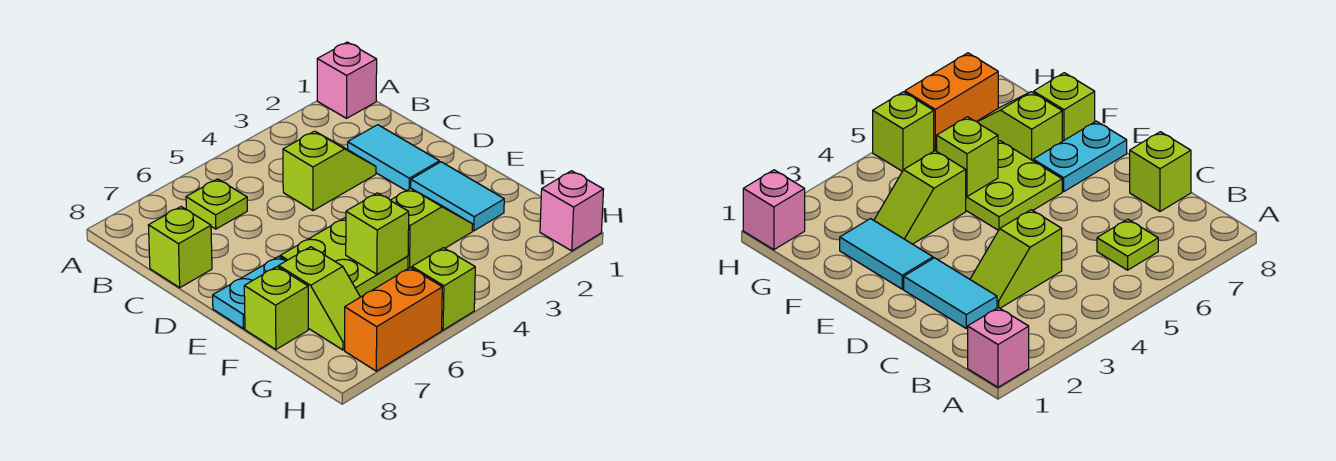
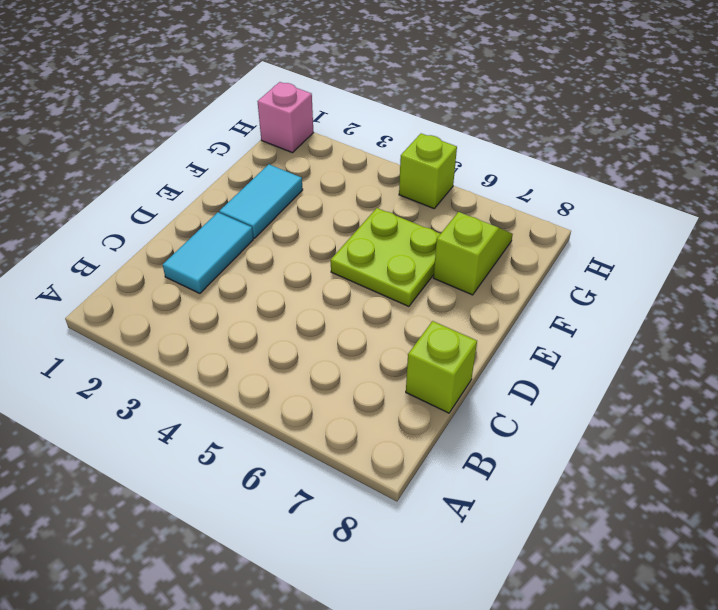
none -> pink 1x1 brick [317,42,377,118]
none -> lime 1x1 plate [186,179,247,229]
none -> lime 1x2 slope [283,131,376,211]

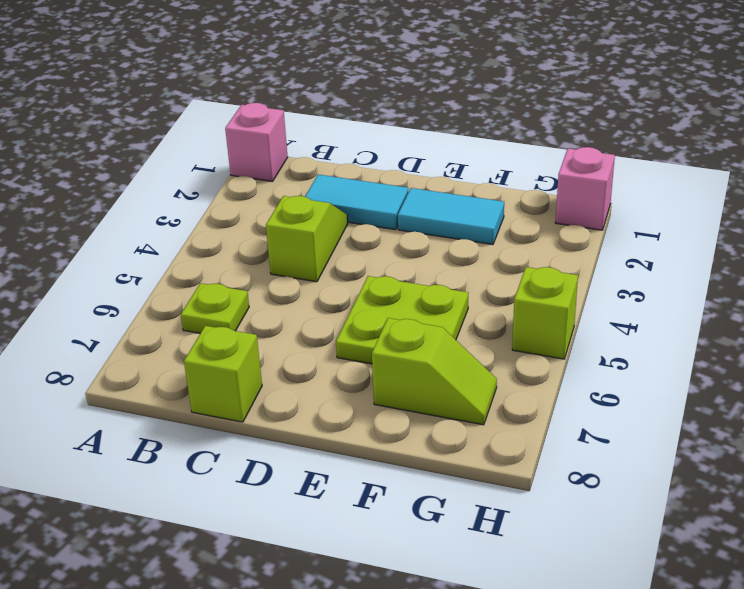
none -> cyan 1x2 plate [213,256,286,329]
none -> lime 1x2 slope [390,188,473,268]
none -> lime 1x1 brick [244,267,308,349]

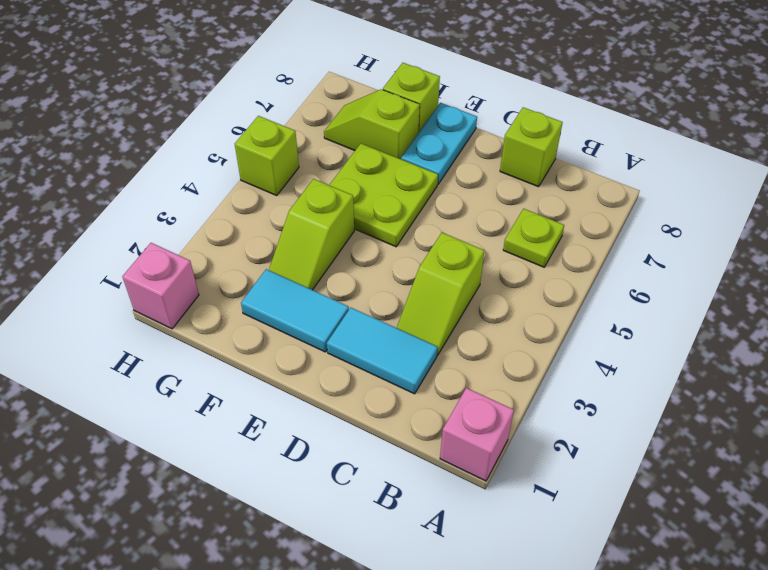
none -> orange 1x2 brick [345,267,442,371]
none -> lime 1x1 brick [346,193,409,274]

